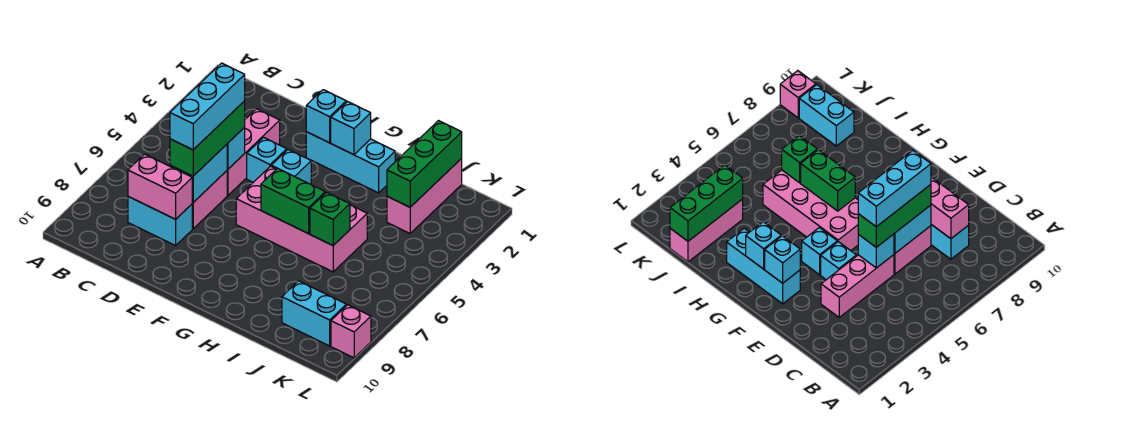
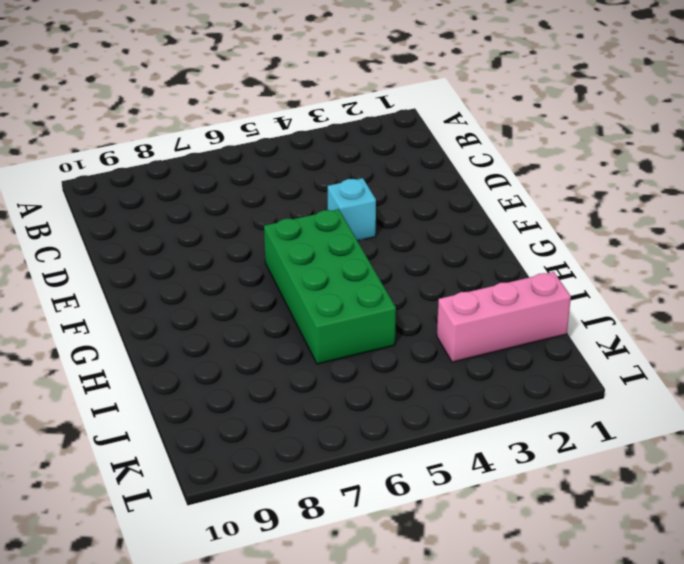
green 2x4 brick [264,209,396,364] -> pink 2x4 brick [236,166,367,272]
none -> cyan 1x2 brick [128,197,192,246]
none -> pink 1x3 brick [227,109,280,195]
none -> pink 1x2 brick [192,171,227,229]

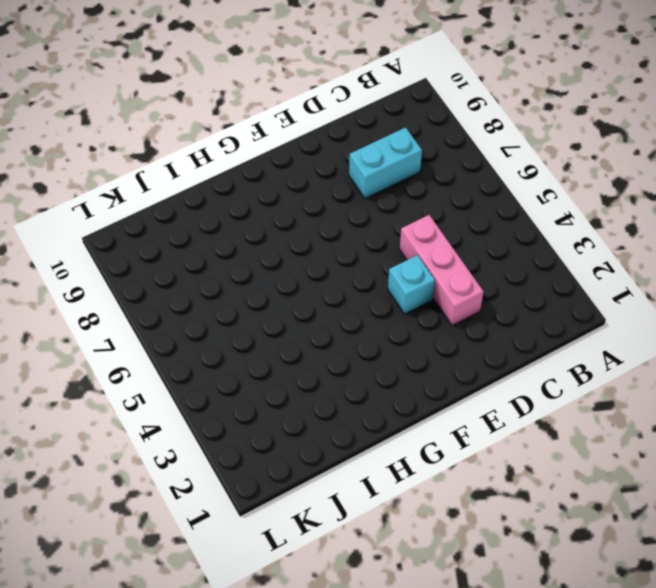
none -> pink 1x2 brick [192,171,227,229]
none -> cyan 1x3 brick [306,132,395,193]
none -> cyan 1x1 brick [271,150,311,184]

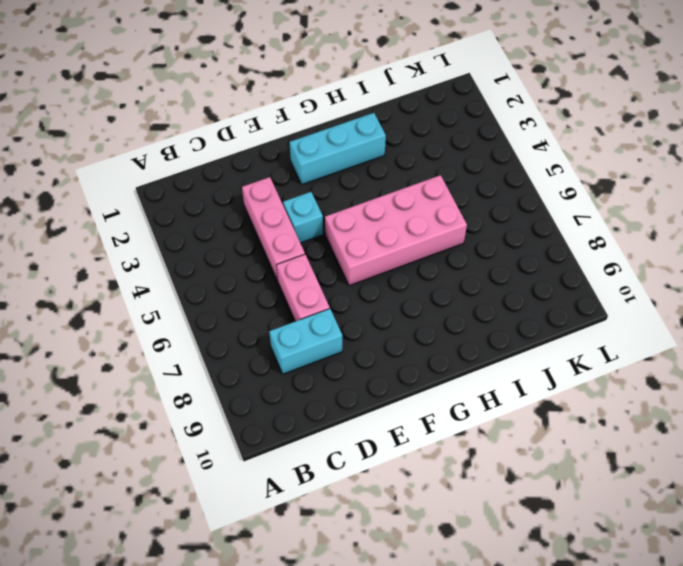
none -> cyan 1x1 brick [271,150,311,184]
none -> pink 1x3 brick [387,159,462,233]
none -> cyan 1x2 brick [282,281,346,346]

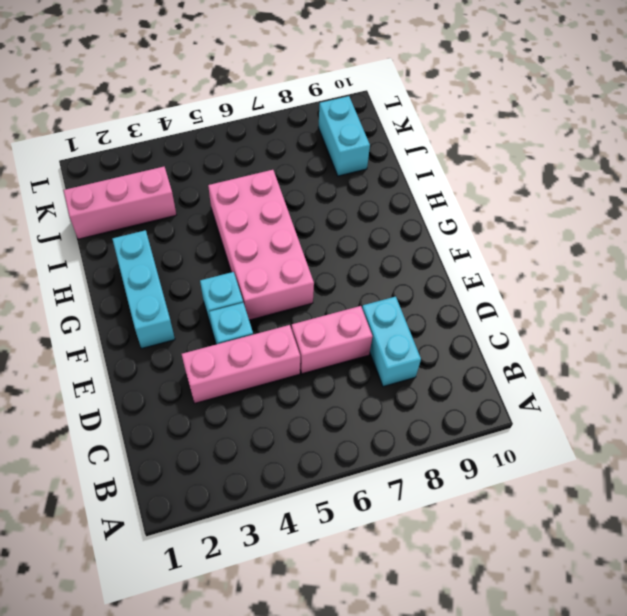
none -> pink 1x1 brick [331,305,371,358]
none -> pink 1x2 brick [128,154,192,219]
none -> cyan 1x1 brick [227,127,245,169]

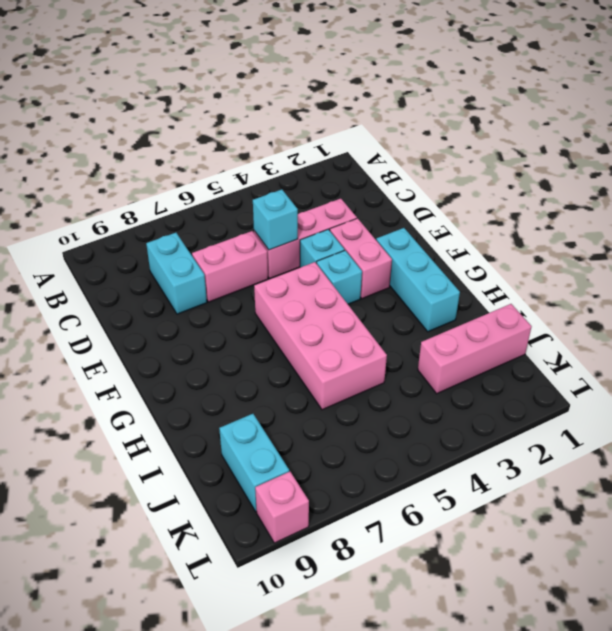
pink 1x2 brick [330,218,392,299] -> pink 1x2 brick moved to [128,154,192,219]
none -> cyan 1x2 brick [170,144,227,203]
none -> cyan 1x1 brick [306,90,346,143]
none -> cyan 1x1 brick [331,102,371,155]

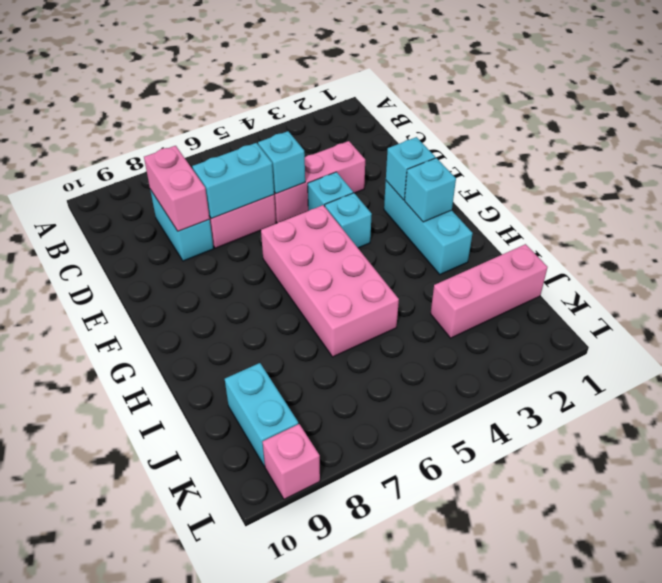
none -> green 1x2 brick [261,168,325,234]
none -> green 1x1 brick [310,192,350,245]
none -> green 1x3 brick [387,121,462,207]

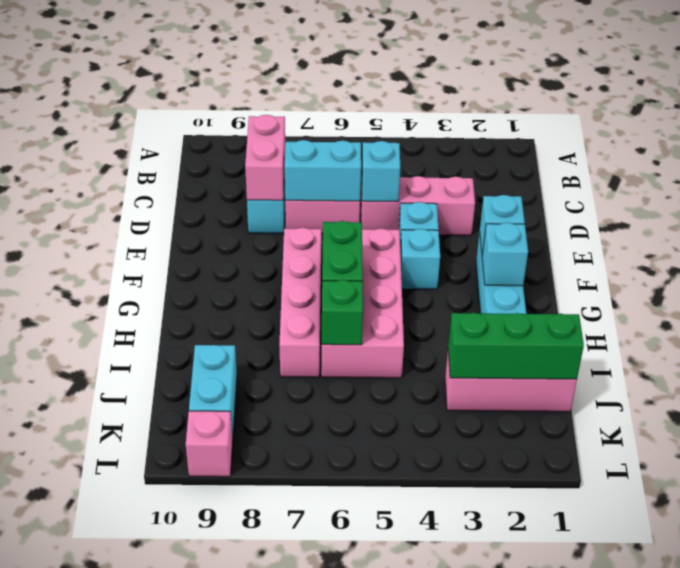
pink 1x4 brick [279,228,321,377] -> none
none -> green 1x3 brick [170,101,245,176]
none -> cyan 1x3 brick [170,63,245,150]

